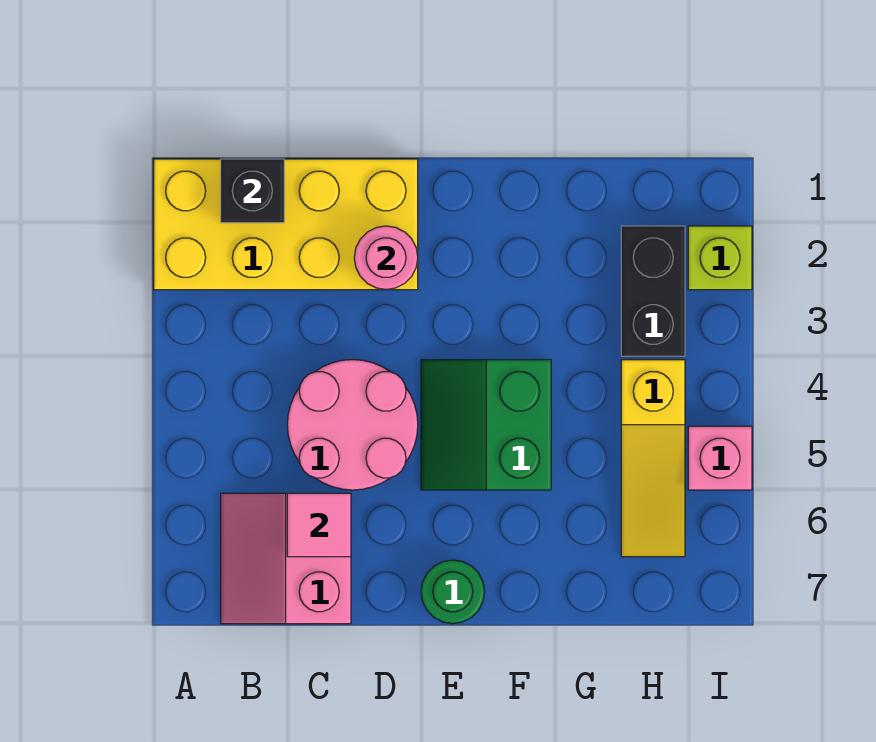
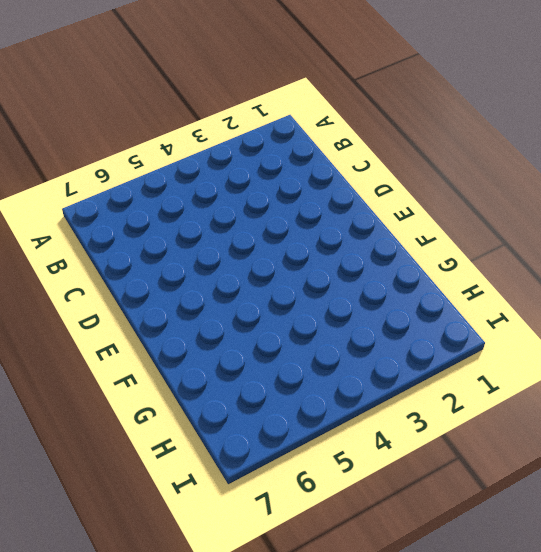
none -> yellow 2x4 brick [154,159,418,290]
none -> pink 2x2 slope [221,493,351,624]
none -> pink 2x2 round brick [287,360,418,490]

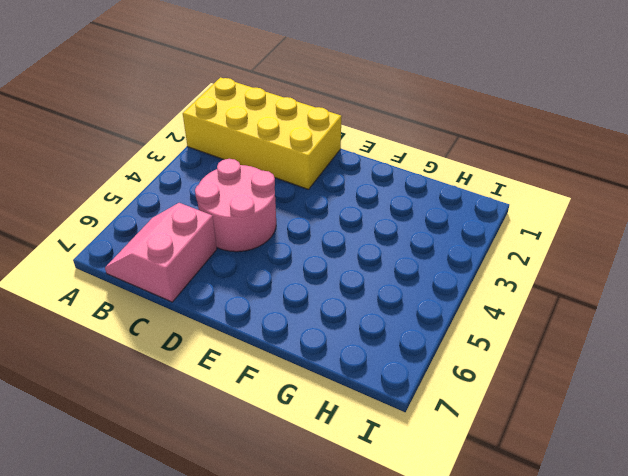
none -> green 2x2 slope [421,360,551,490]
none -> green 1x1 round brick [421,560,485,624]
none -> black 1x2 brick [621,226,685,356]

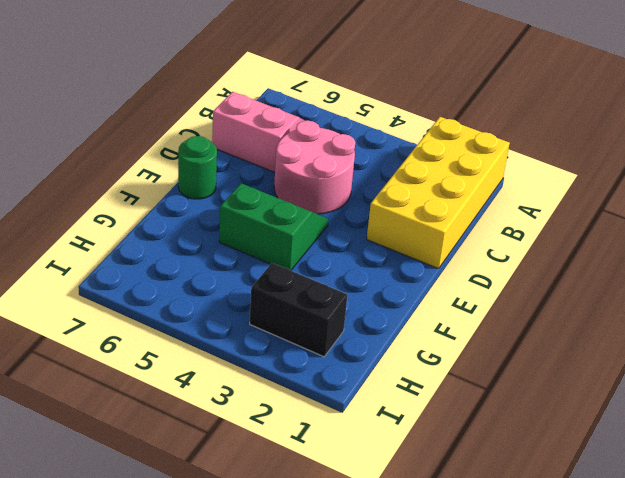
none -> yellow 1x3 slope [621,360,685,557]
none -> lime 1x1 brick [688,226,752,290]
none -> pink 1x1 brick [688,426,752,490]

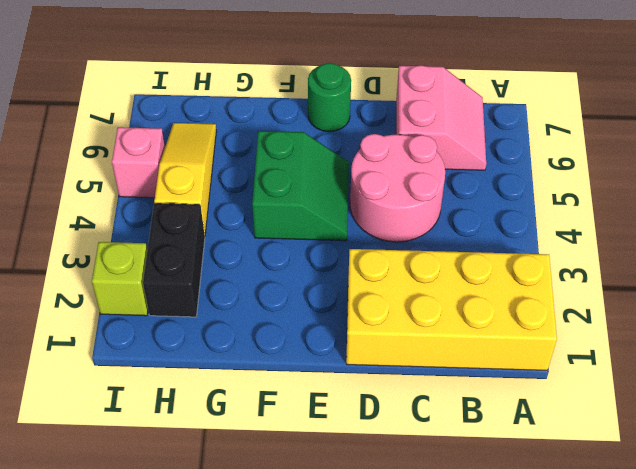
none -> black 1x1 brick [221,159,284,223]
none -> pink 1x1 tile [287,493,351,557]
none -> pink 1x1 round brick [354,226,418,290]

